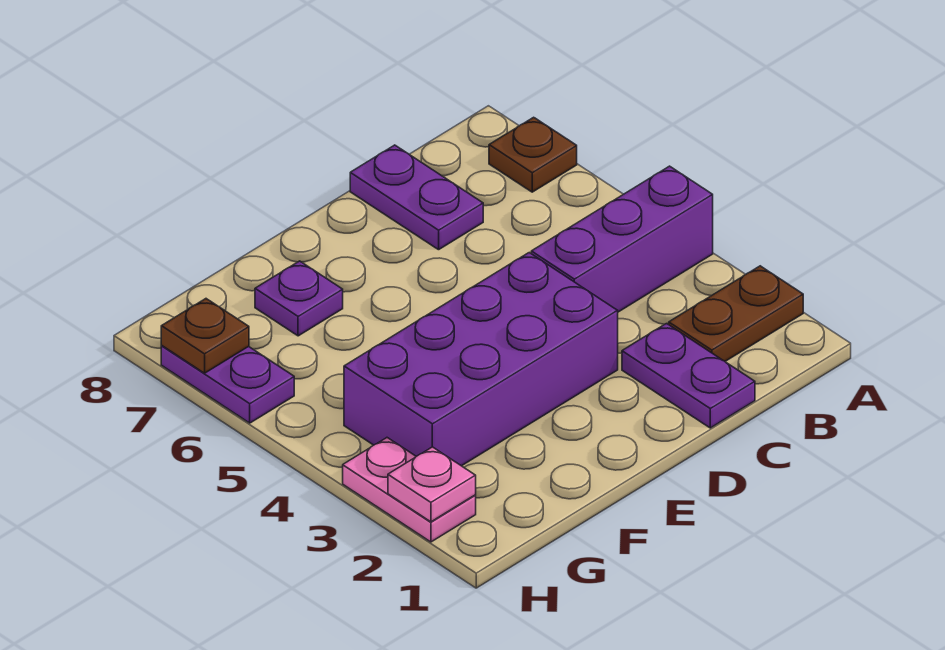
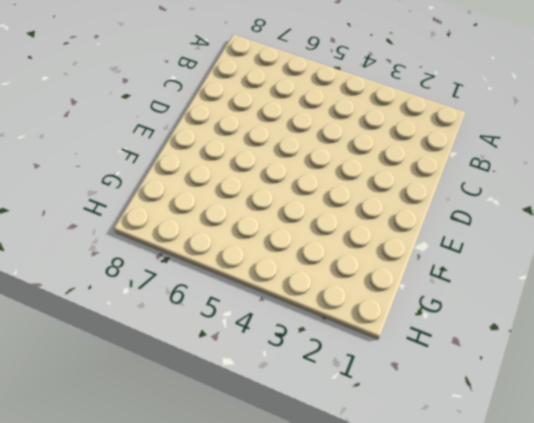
none -> brown 1x2 plate [668,266,803,361]
none -> purple 1x3 brick [531,166,713,312]

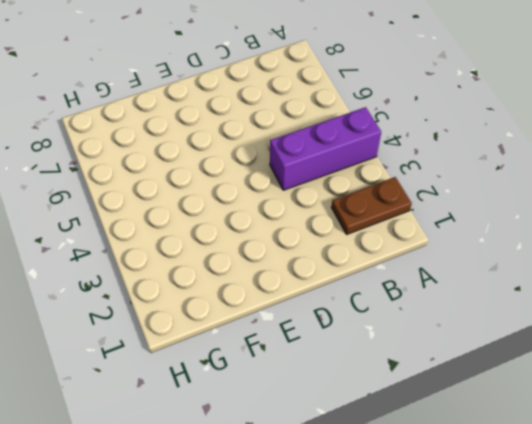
none -> brown 1x1 plate [489,117,577,192]
none -> purple 1x2 plate [622,324,755,428]

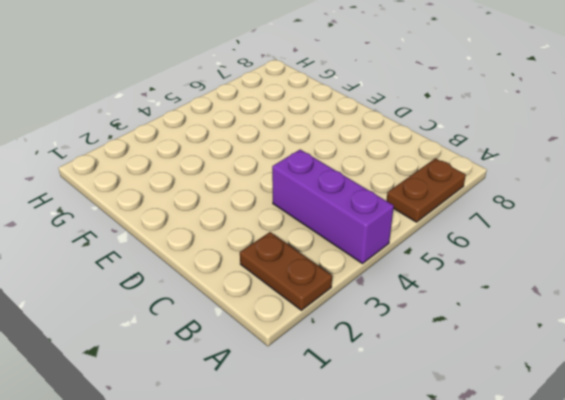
brown 1x2 plate [387,158,466,222] -> brown 1x1 plate [489,117,577,192]
none -> purple 1x2 plate [622,324,755,428]
none -> purple 1x2 plate [350,145,483,250]

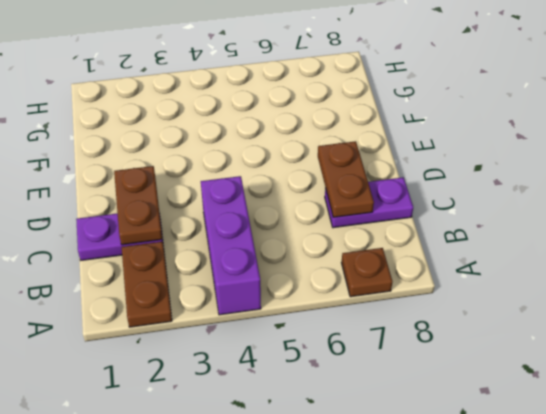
brown 1x2 plate [114,166,162,245] -> none
brown 1x2 plate [318,141,374,217] -> none
none -> purple 2x4 brick [344,253,618,466]
none -> purple 1x1 plate [255,261,343,336]

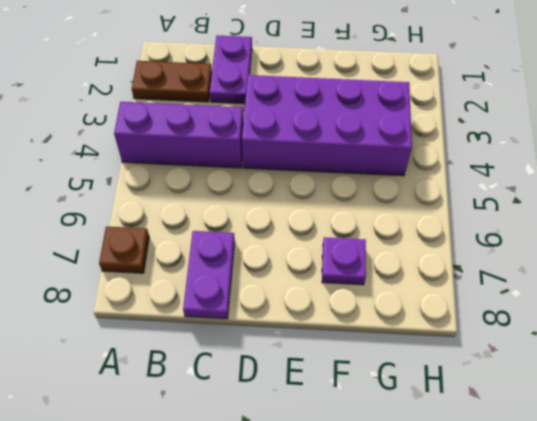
none -> pink 1x2 plate [343,438,476,542]
none -> purple 1x2 plate [161,346,294,423]

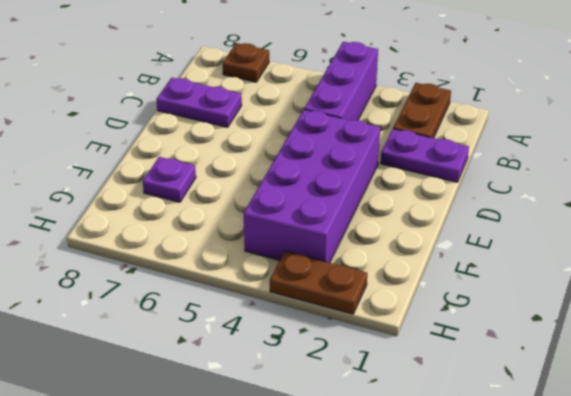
brown 1x2 plate [270,251,367,314] -> pink 1x2 plate [343,438,476,542]
none -> purple 1x2 plate [161,346,294,423]
none -> pink 1x1 plate [388,447,476,522]

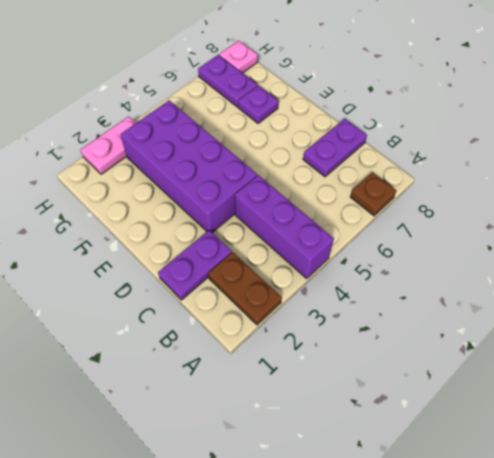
purple 1x2 plate [198,55,257,107] -> purple 1x2 plate turned to [161,346,294,423]
pink 1x1 plate [219,41,258,73] -> pink 1x1 plate moved to [388,447,476,522]
none -> brown 1x1 plate [161,299,249,373]

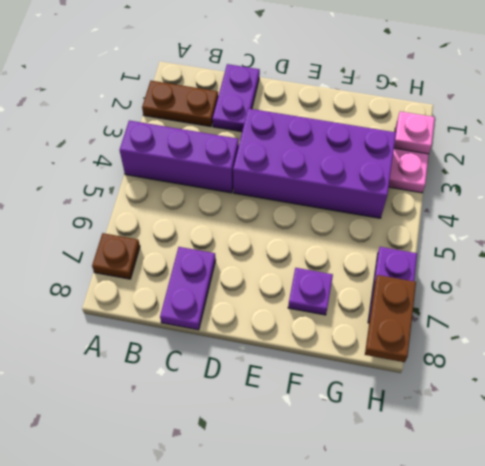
brown 1x2 plate [365,275,416,362] -> brown 1x1 plate [161,299,249,373]

